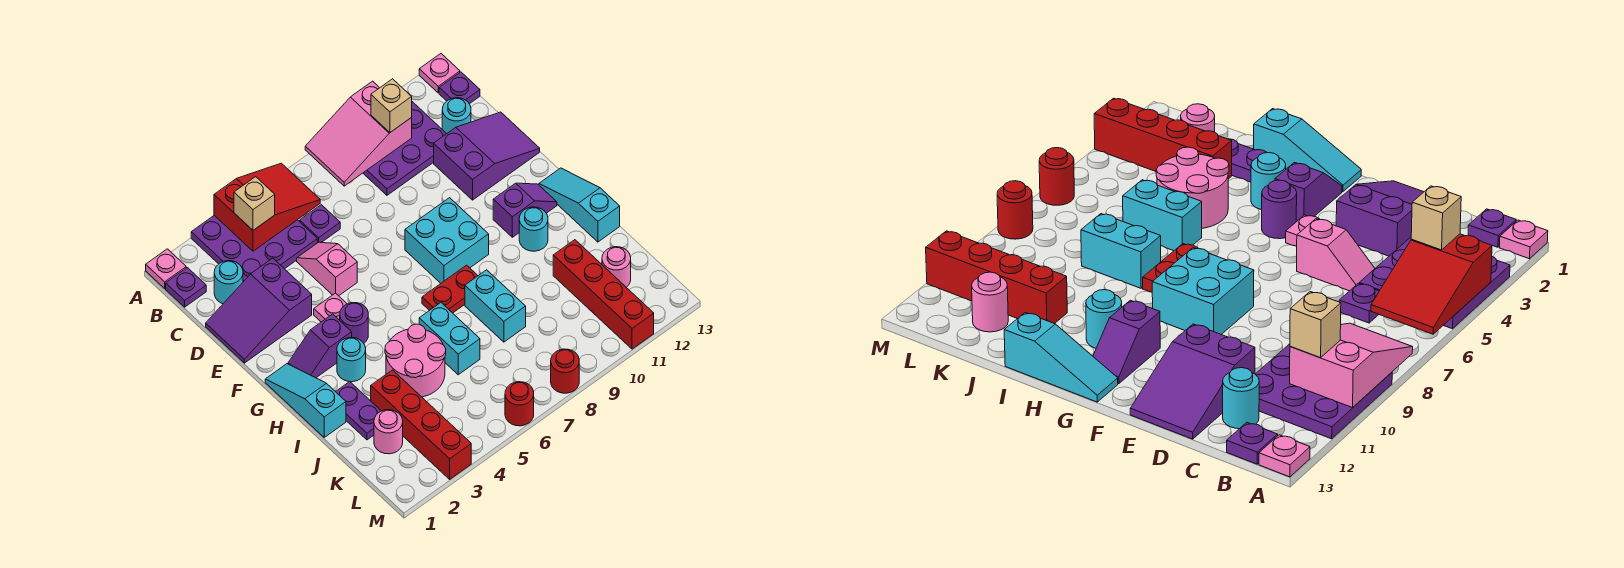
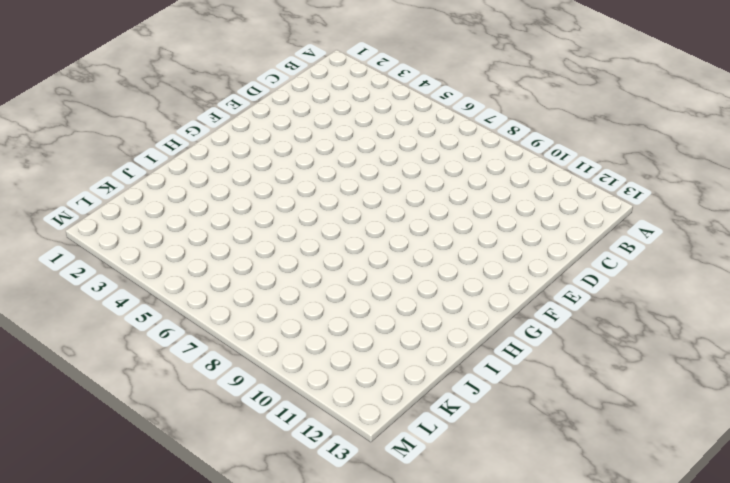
none -> pink 1x1 plate [146,249,186,288]
none -> purple 3x3 plate [191,216,317,282]
none -> purple 3x3 plate [363,102,447,195]
none -> pink 1x1 plate [419,54,460,93]

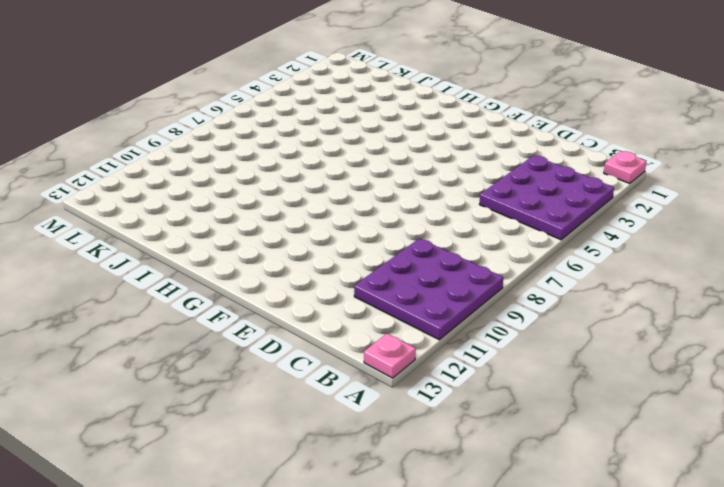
none -> purple 1x1 plate [166,268,206,307]
none -> purple 1x1 plate [439,72,480,104]
none -> cyan 1x1 round brick [214,261,243,304]
none -> purple 1x1 plate [300,205,340,243]

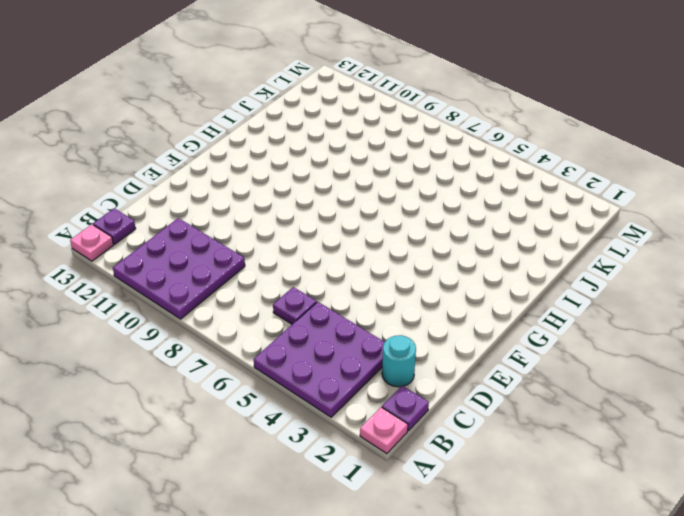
none -> cyan 1x1 round brick [442,98,471,133]
none -> purple 2x3 slope [206,258,312,363]
none -> pink 1x2 slope [297,242,357,296]
none -> purple 2x3 slope [434,112,540,200]

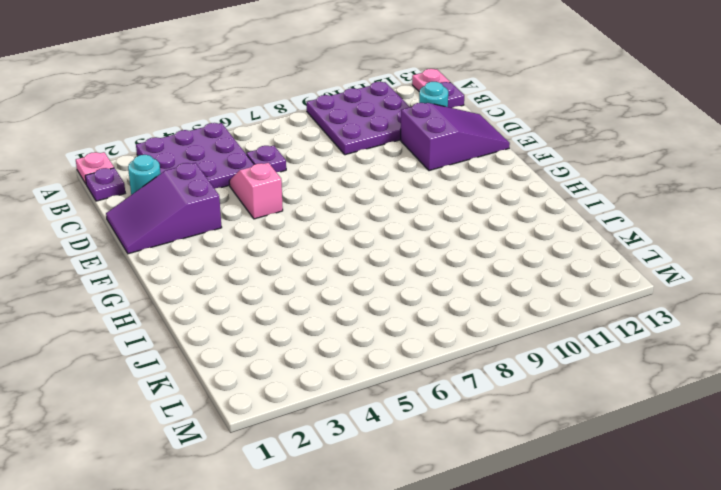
none -> pink 1x1 plate [314,293,347,322]
none -> cyan 2x2 brick [405,198,489,283]
none -> cyan 1x3 slope [265,364,346,437]
none -> purple 1x2 slope [288,314,352,378]

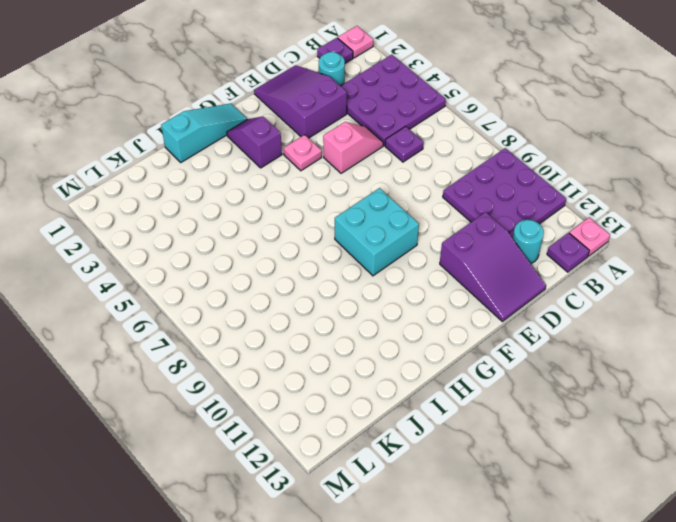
none -> purple 1x1 round brick [340,303,368,343]
none -> purple 1x2 slope [493,183,557,237]
none -> cyan 1x3 slope [539,168,620,242]
none -> cyan 1x1 round brick [337,337,366,382]

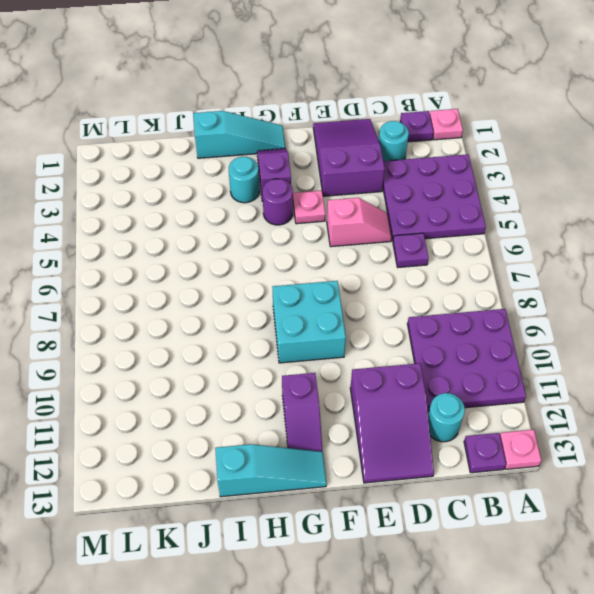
none -> red 1x2 plate [422,265,478,313]
none -> cyan 1x1 round brick [519,207,548,251]
none -> purple 1x2 plate [336,382,381,440]
none -> pink 2x2 round brick [385,324,446,397]

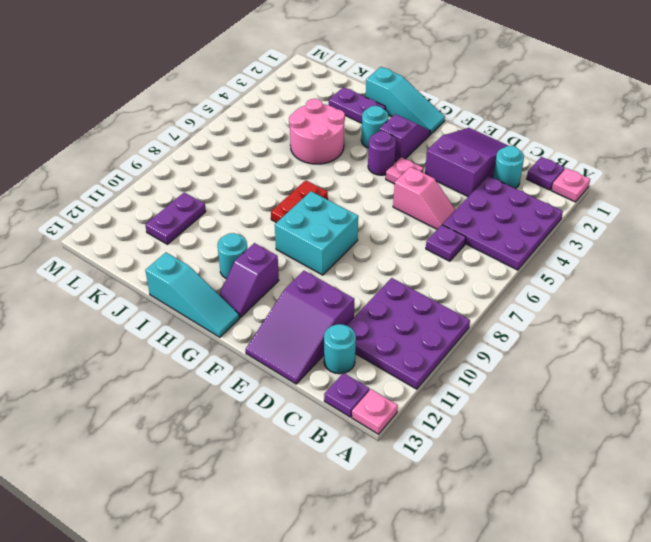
purple 1x2 plate [145,193,206,244] -> red 1x4 brick [553,240,654,349]
none -> cyan 1x2 brick [419,303,480,375]
none -> cyan 1x2 brick [465,270,526,342]
none -> red 1x4 brick [371,370,471,479]
none -> pink 1x1 round brick [374,410,403,454]

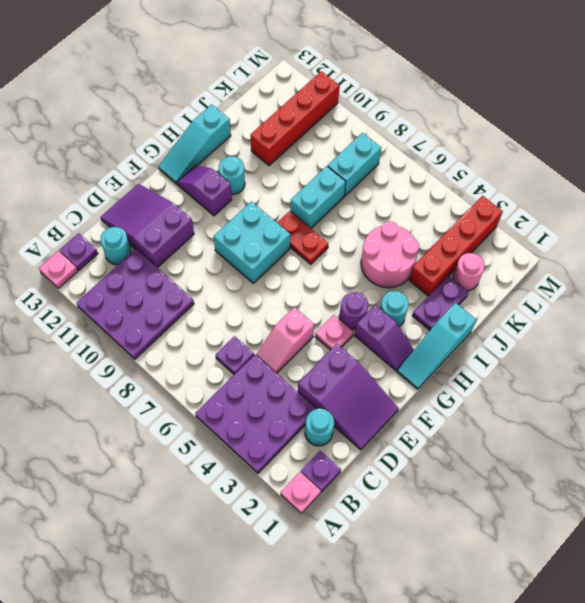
cyan 1x2 brick [328,133,381,196] -> cyan 1x2 brick moved to [419,303,480,375]
none -> pink 1x1 round brick [602,247,631,287]
none -> red 1x1 round brick [505,382,534,426]
none -> red 1x1 round brick [551,349,579,393]
none -> red 2x3 slope [214,163,320,251]

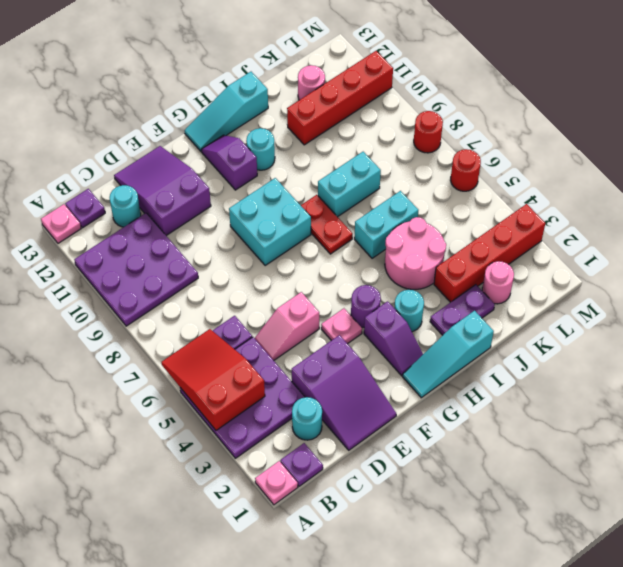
none -> pink 2x3 slope [305,81,412,186]
none -> tan 1x1 brick [234,177,275,230]
none -> tan 1x1 brick [371,79,412,132]

